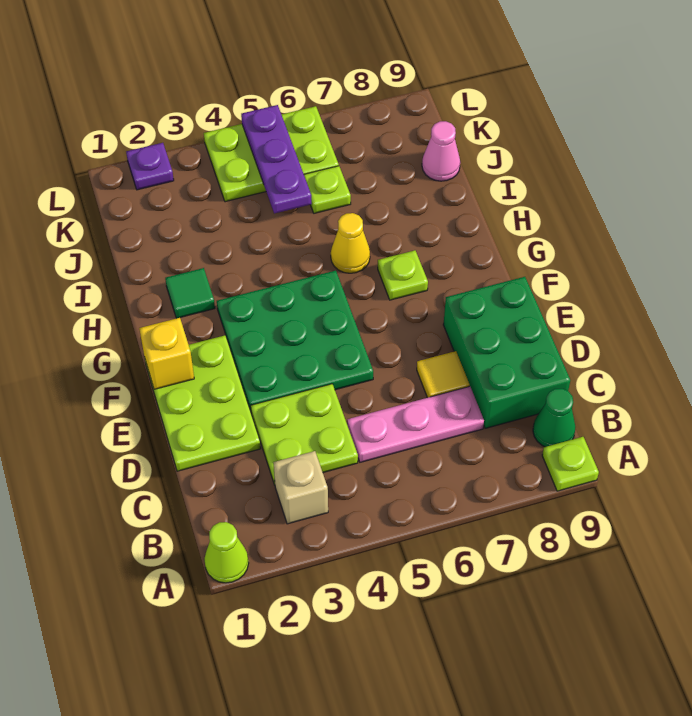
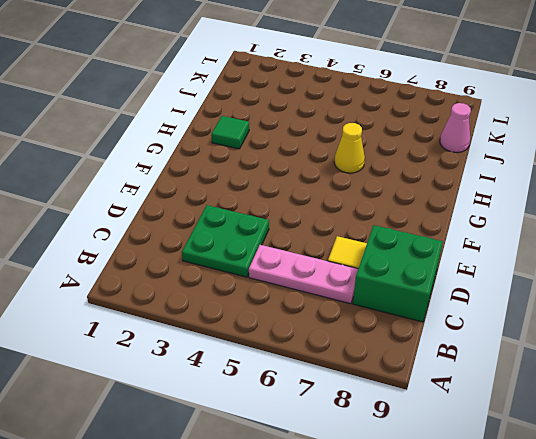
green 2x2 plate [182,205,269,277] -> lime 2x2 plate [251,384,358,485]
green 2x2 brick [353,225,443,322] -> green 2x3 brick [443,277,570,428]
none -> lime 1x1 cone [204,522,249,583]
none -> lime 1x1 plate [542,437,599,491]
none -> tan 1x1 brick [273,451,328,524]

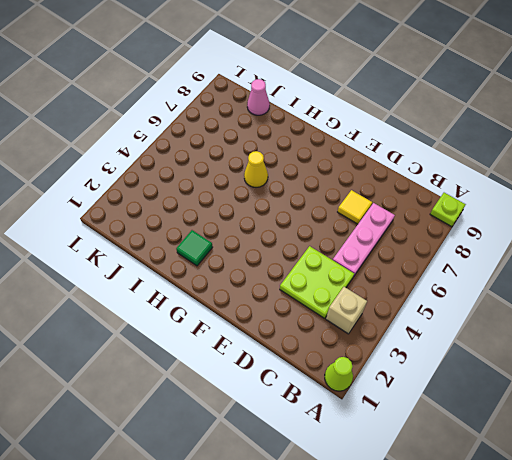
none -> green 1x1 cone [533,389,575,447]
none -> green 2x3 brick [443,277,570,428]
none -> lime 2x3 plate [145,335,261,471]

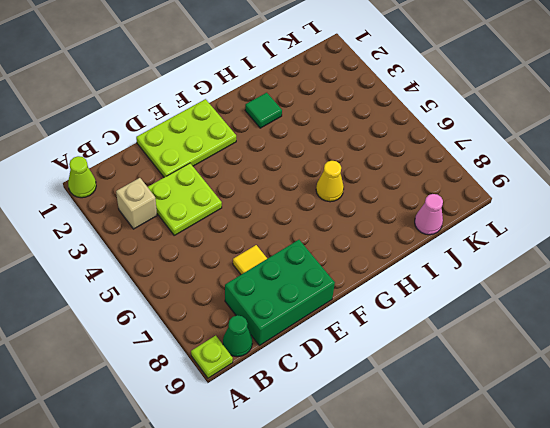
none -> pink 1x3 plate [347,386,484,462]
none -> green 3x3 plate [217,271,373,412]
none -> lime 1x1 plate [378,250,428,300]

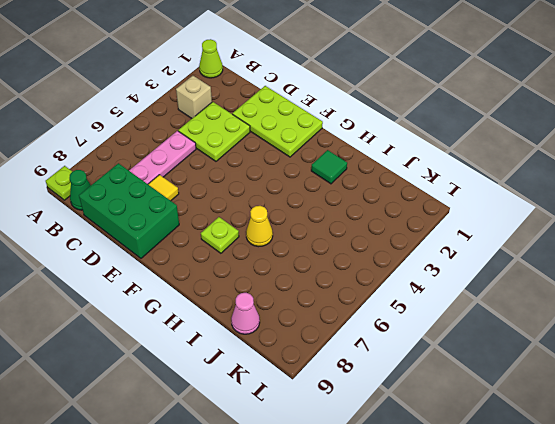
none -> green 3x3 plate [217,271,373,412]
none -> lime 1x1 plate [304,166,351,213]
none -> lime 2x3 plate [204,106,339,202]

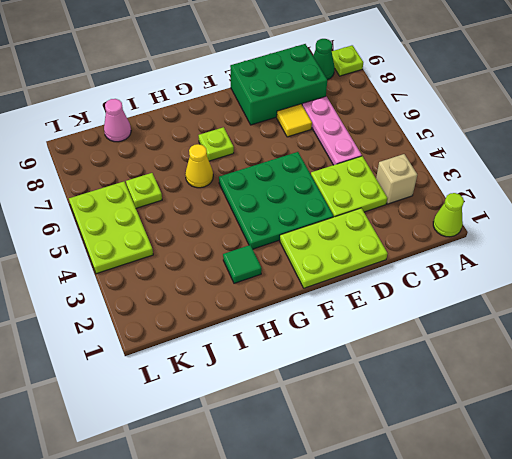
none -> purple 1x1 plate [126,143,174,190]
none -> yellow 1x1 brick [139,318,194,389]
none -> purple 1x3 plate [241,105,312,213]

